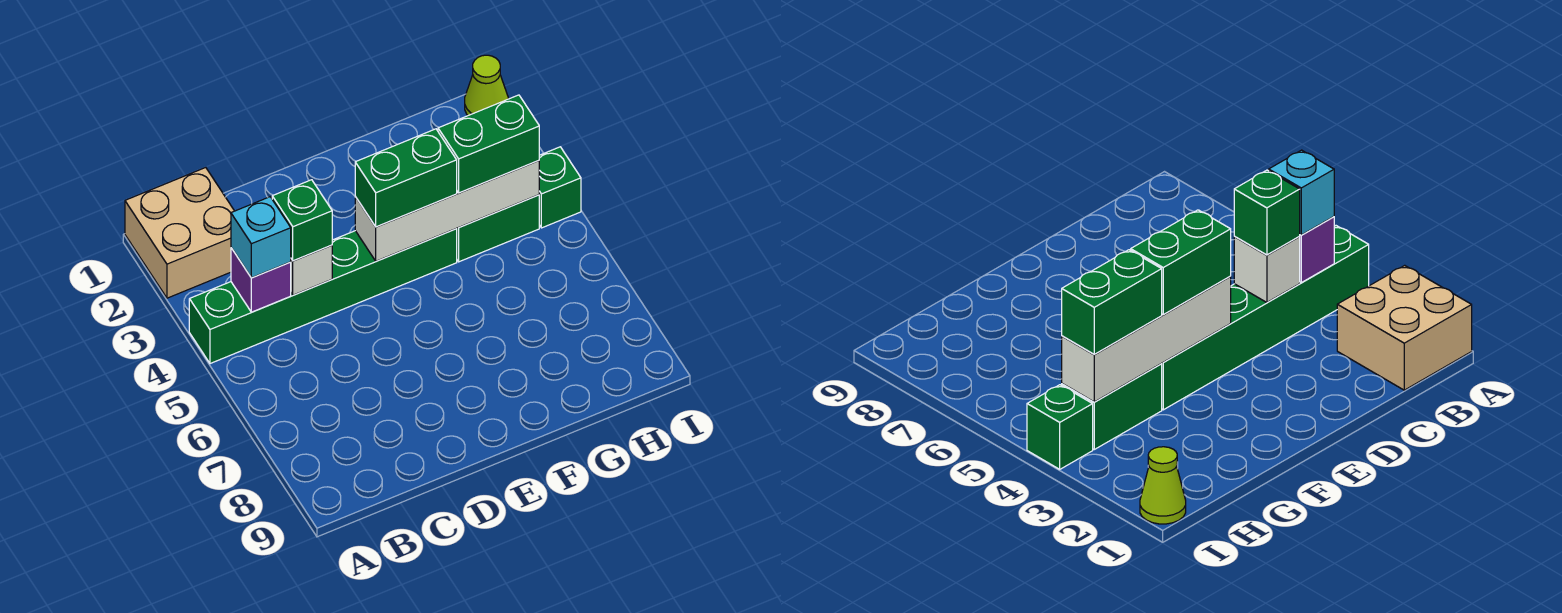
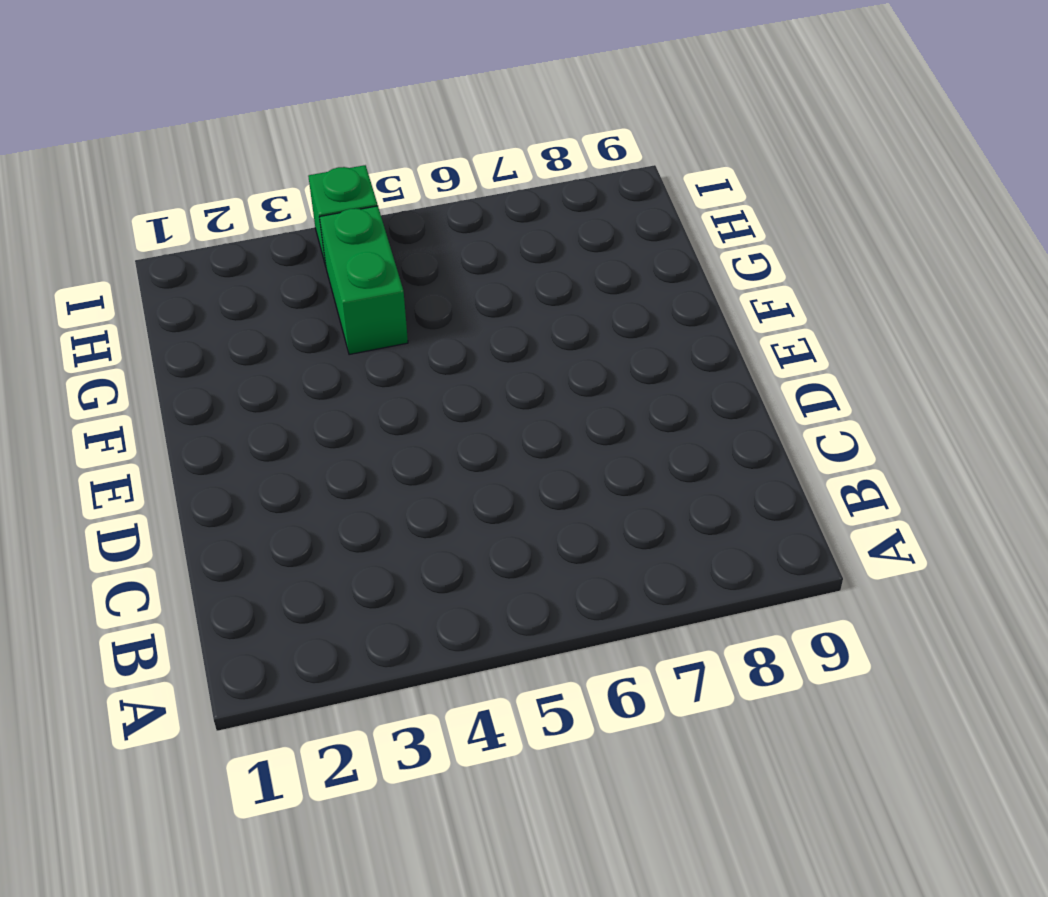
none -> tan 2x2 brick [125,168,234,298]
none -> green 1x6 brick [189,229,457,364]
none -> lime 1x1 cone [465,55,508,115]

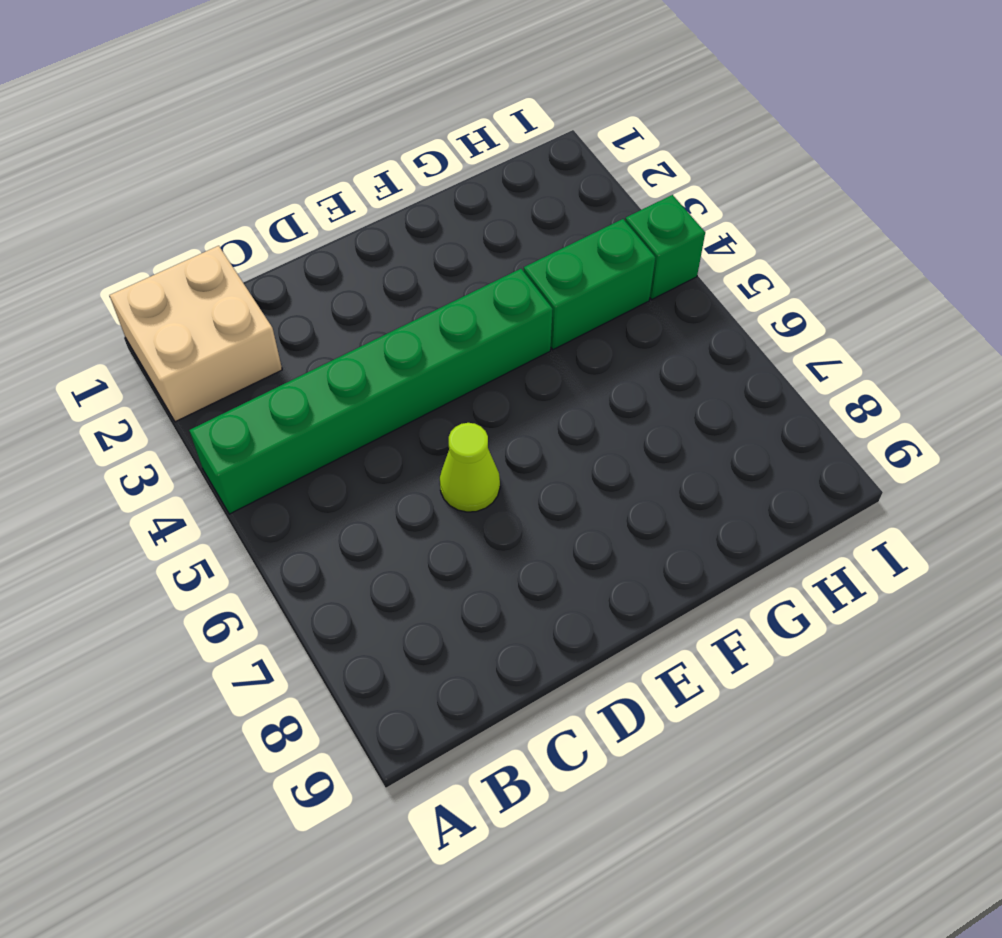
lime 1x1 cone [440,423,500,512] -> lime 1x1 cone moved to [465,55,508,115]
none -> purple 1x1 brick [231,248,291,312]
none -> white 1x1 brick [291,245,332,295]
none -> white 1x4 brick [355,161,539,261]

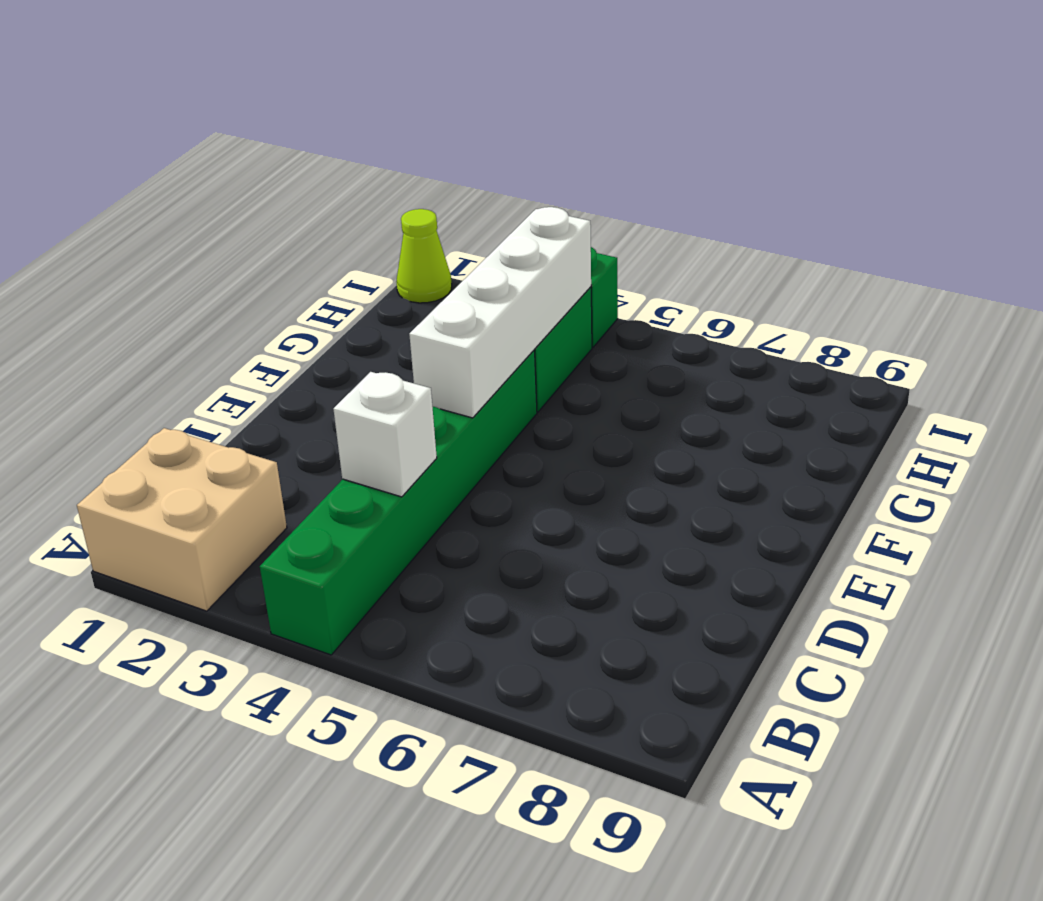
none -> purple 1x1 brick [231,248,291,312]
none -> cyan 1x1 brick [231,197,291,278]
none -> green 1x1 brick [272,180,332,261]

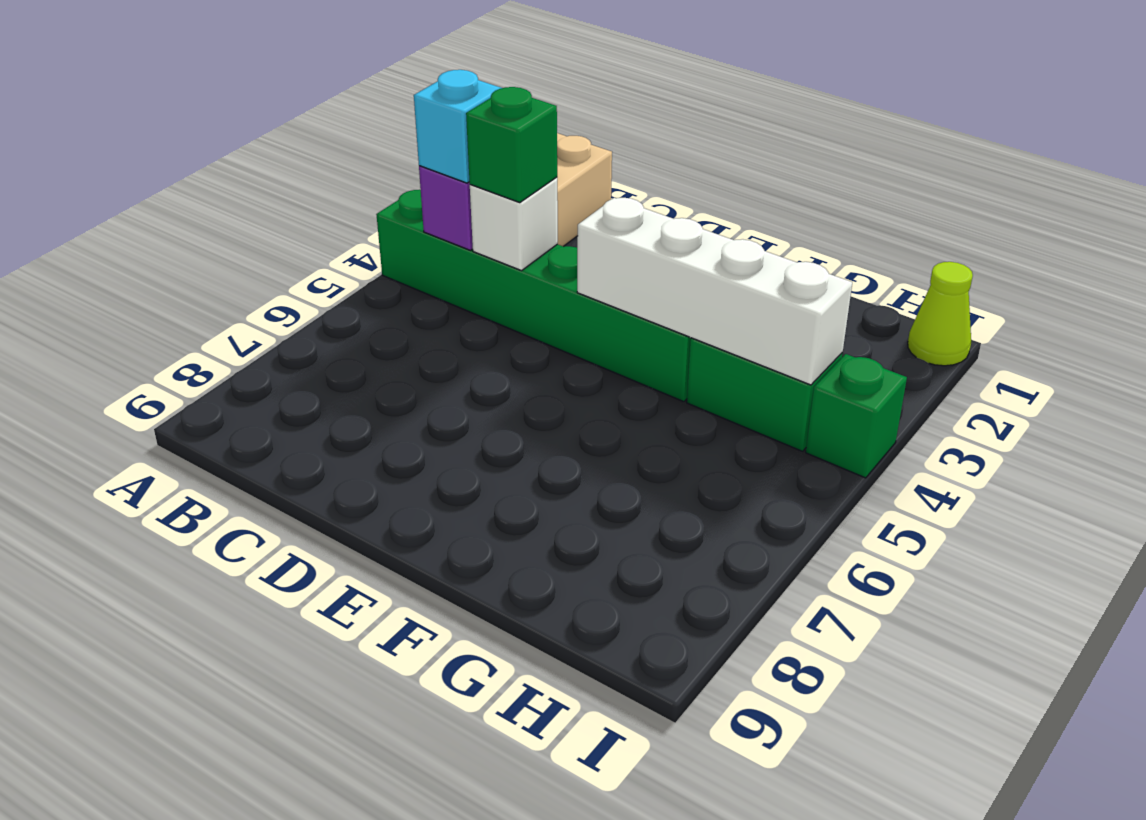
none -> green 1x2 brick [355,129,457,227]
none -> green 1x2 brick [438,95,539,193]

